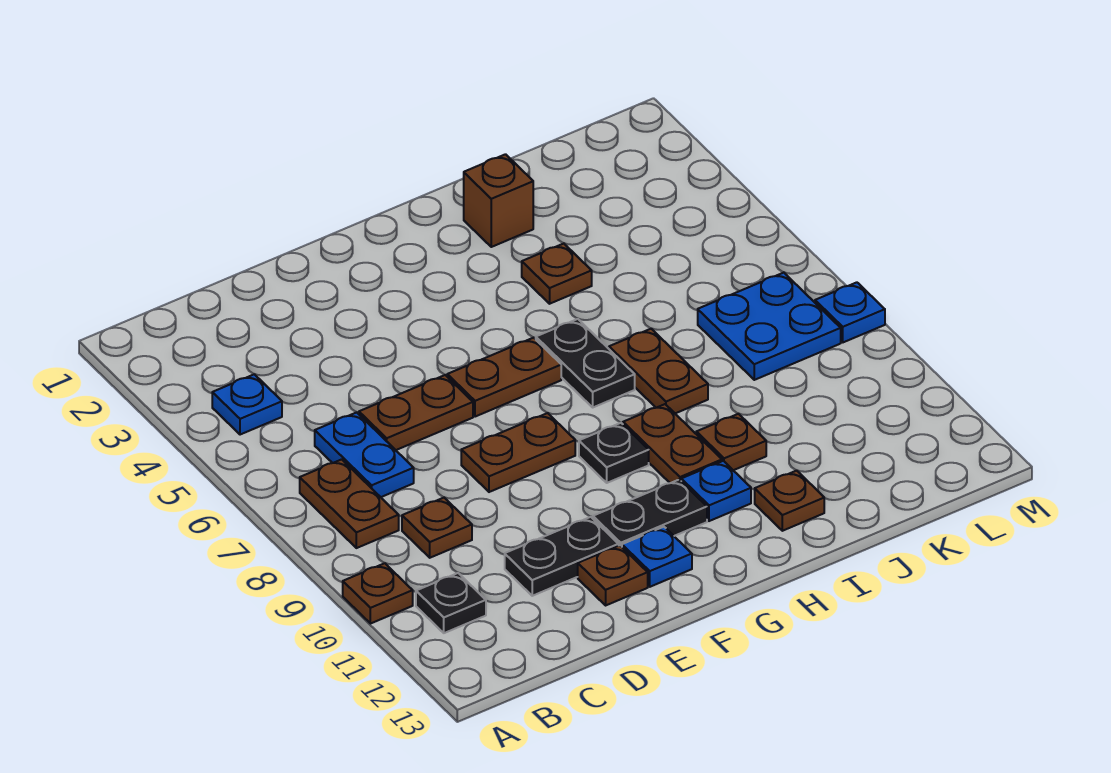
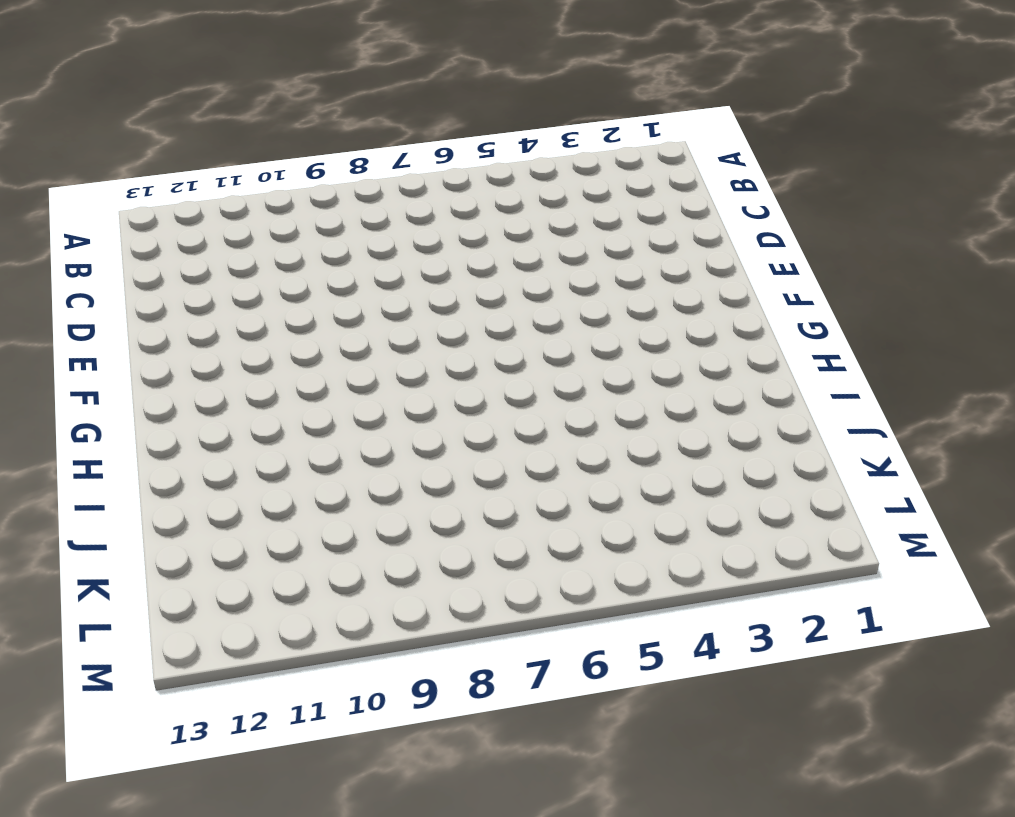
none -> brown 1x1 plate [343,563,413,624]
none -> blue 1x1 plate [212,374,282,435]
none -> brown 1x2 plate [300,459,399,548]

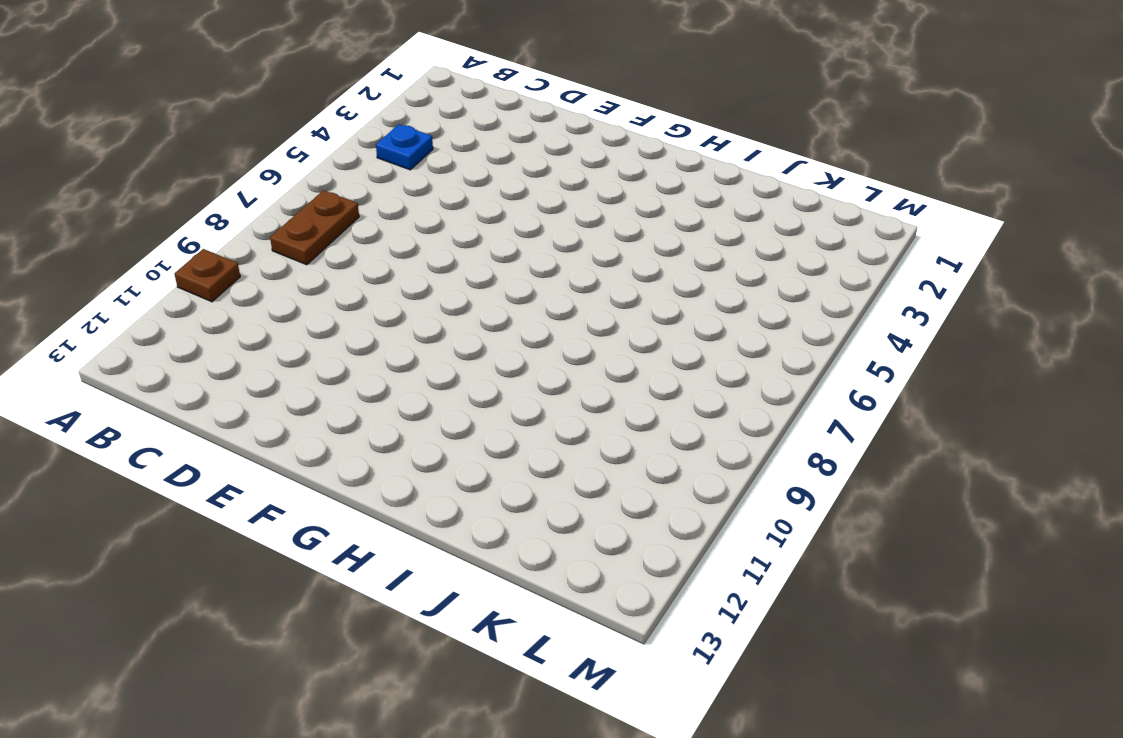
none -> black 1x1 plate [416,573,486,633]
none -> blue 1x2 plate [315,412,414,497]
none -> brown 1x1 plate [402,498,472,558]

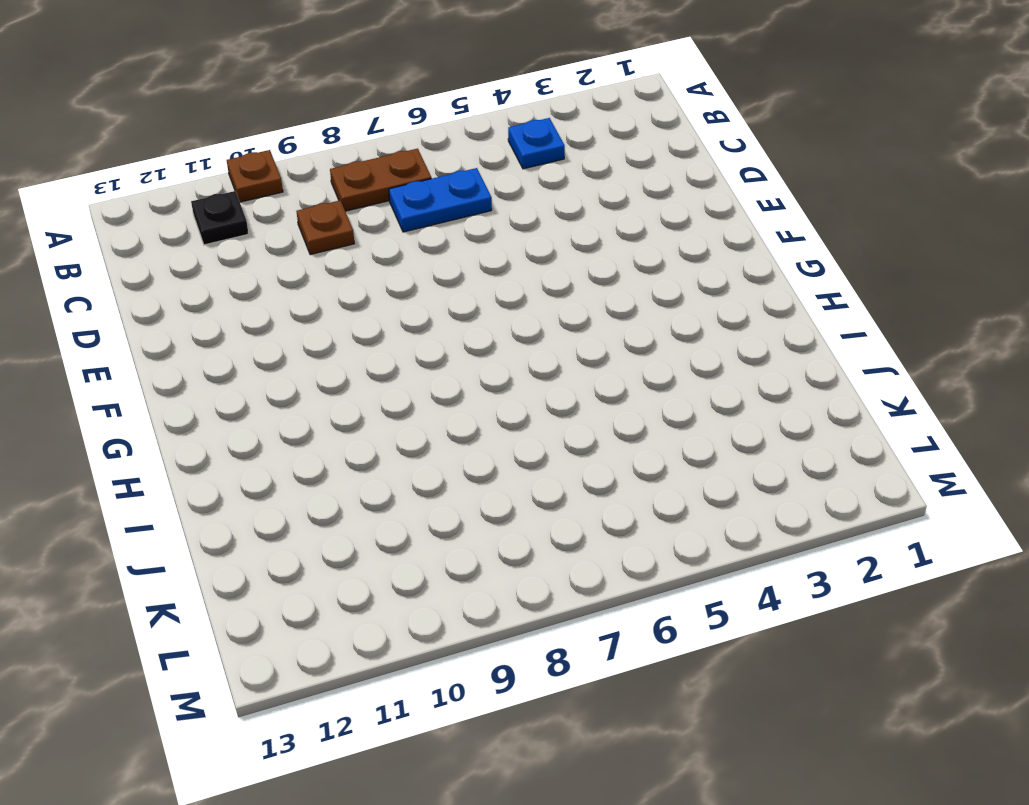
none -> brown 1x2 plate [359,375,473,450]
none -> black 1x2 plate [505,517,619,596]
none -> brown 1x2 plate [461,413,575,492]

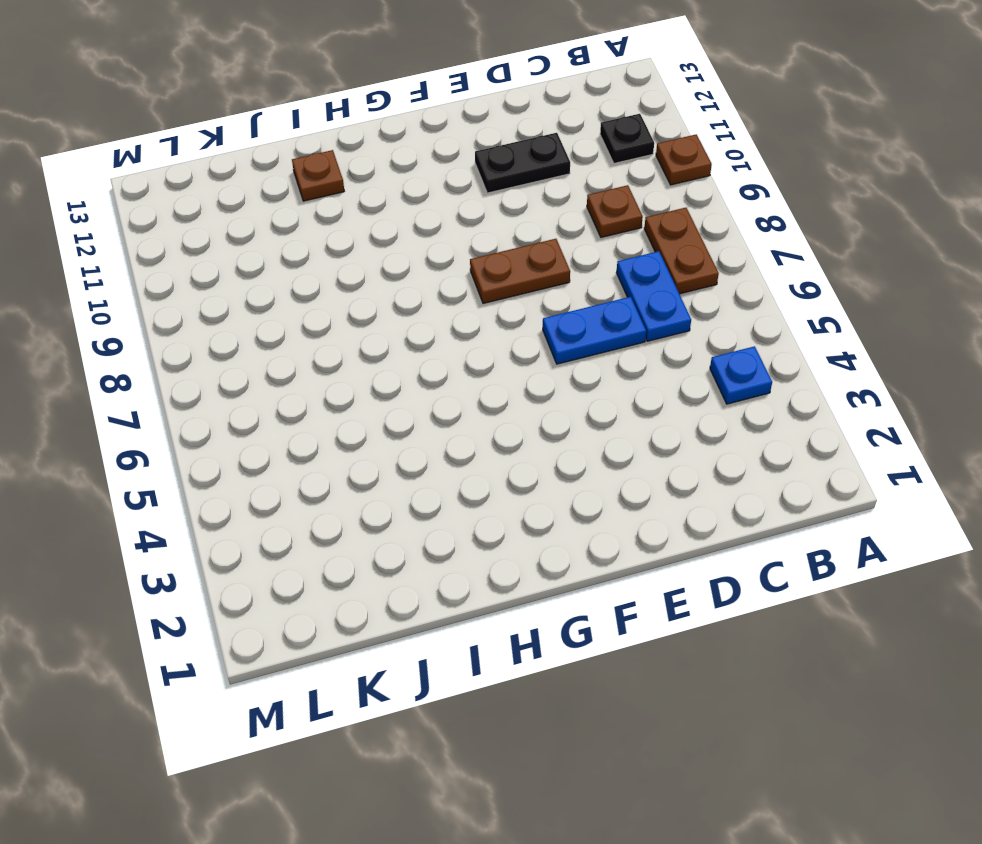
blue 1x2 plate [543,297,646,364] -> brown 1x2 plate [359,375,473,450]
none -> brown 1x1 plate [578,545,648,605]
none -> brown 1x2 plate [447,338,561,417]
none -> black 1x2 plate [593,480,707,547]

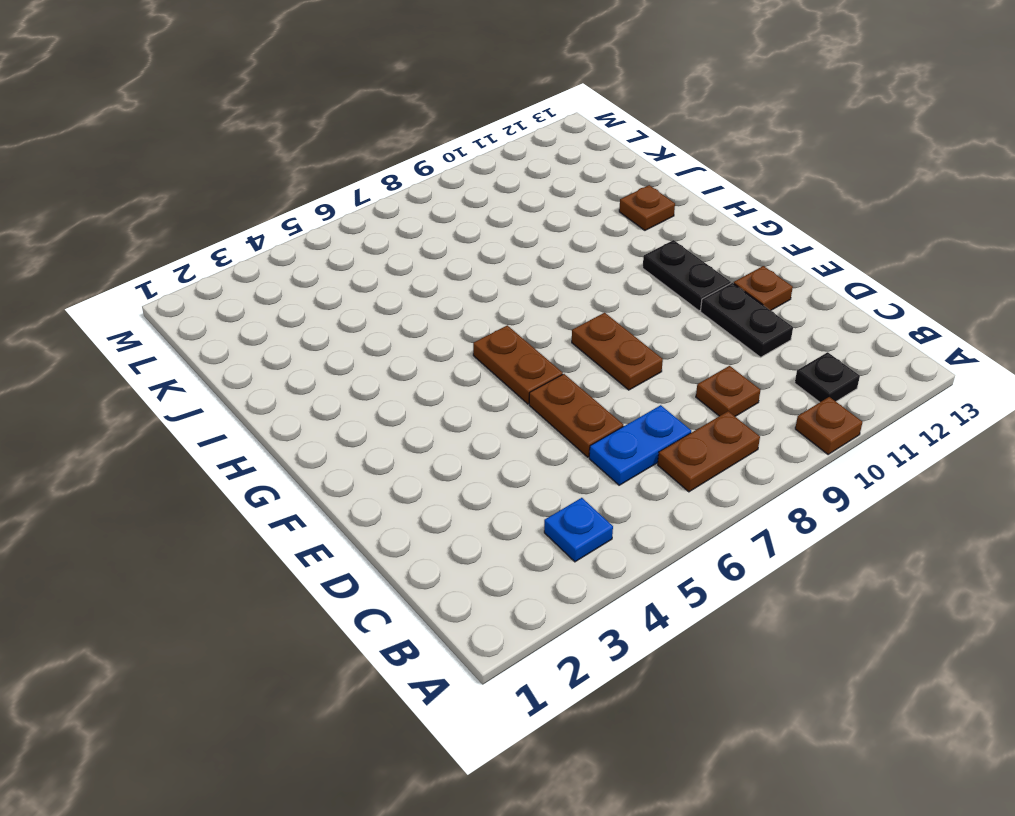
none -> blue 1x1 plate [622,527,692,587]
none -> black 1x1 plate [579,423,649,483]
none -> black 1x2 plate [536,319,635,407]

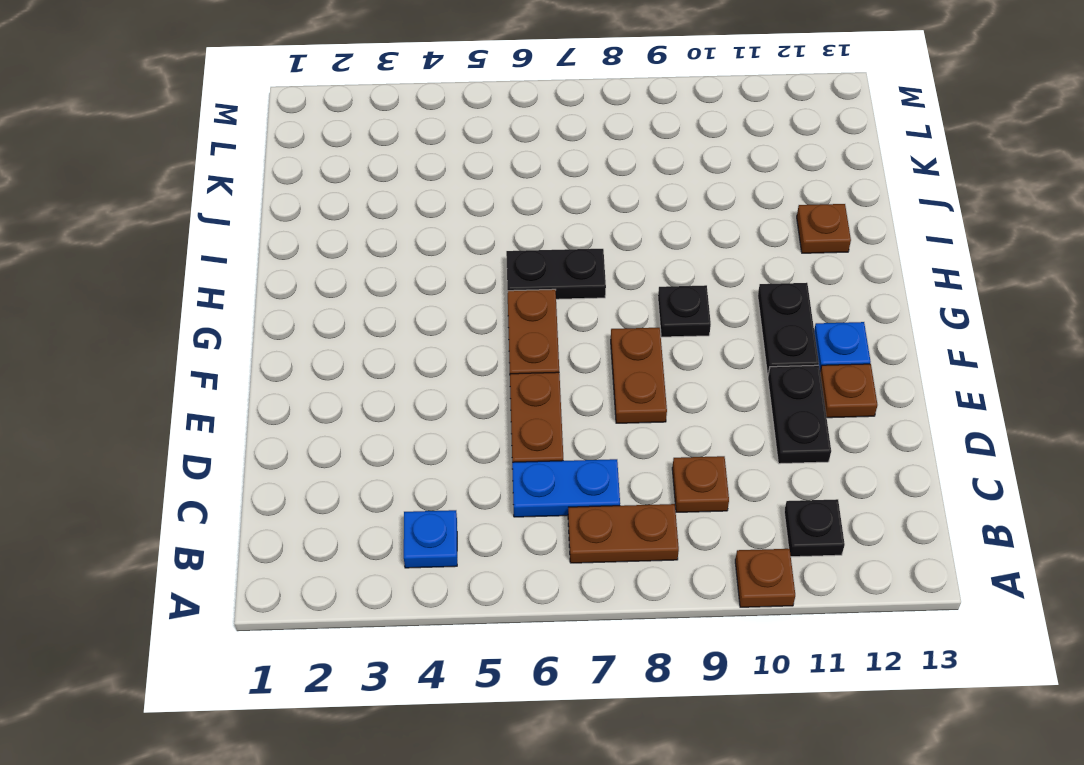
none -> brown 1x2 plate [623,404,722,483]
none -> blue 1x1 plate [681,461,751,521]
none -> brown 1x1 brick [464,154,533,247]

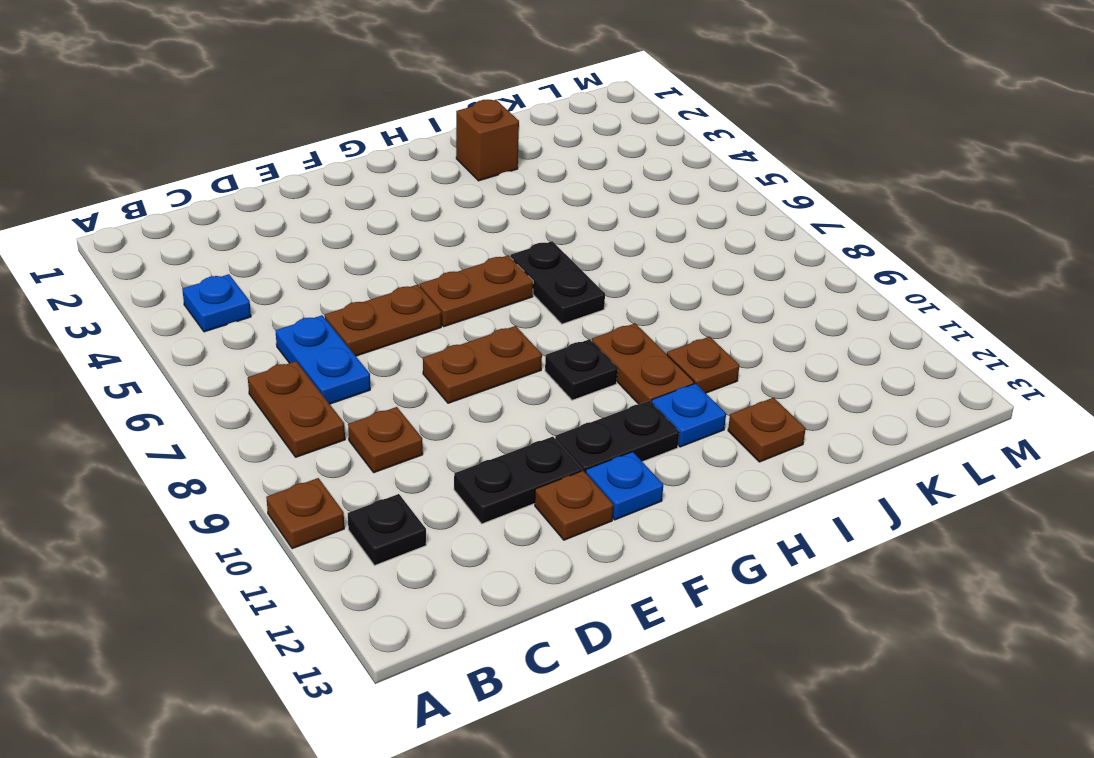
none -> brown 1x1 plate [522,244,592,304]
none -> brown 1x2 plate [609,329,708,413]
none -> blue 2x2 plate [698,273,841,380]

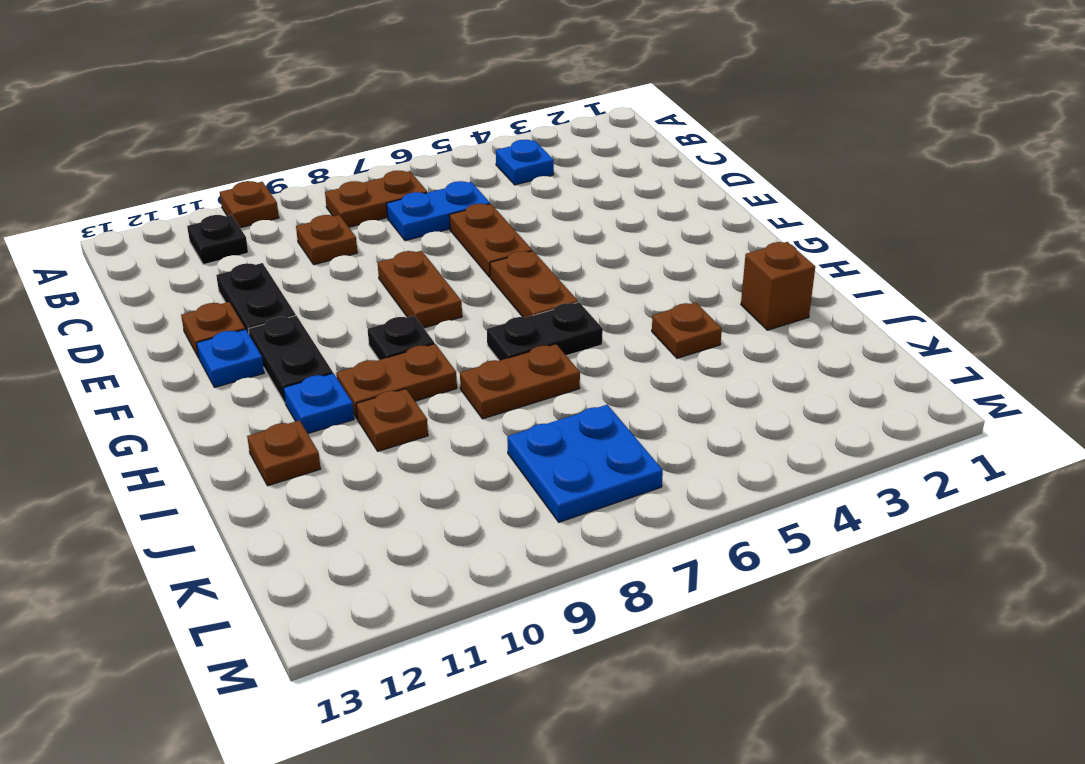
none -> blue 1x1 plate [815,282,885,342]

